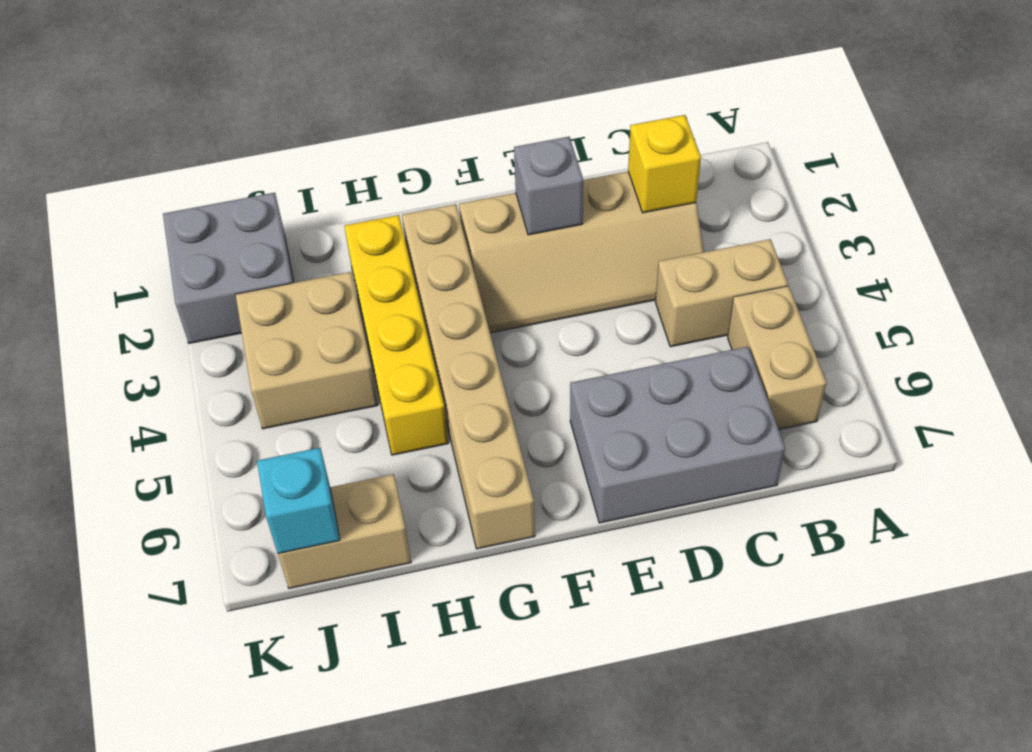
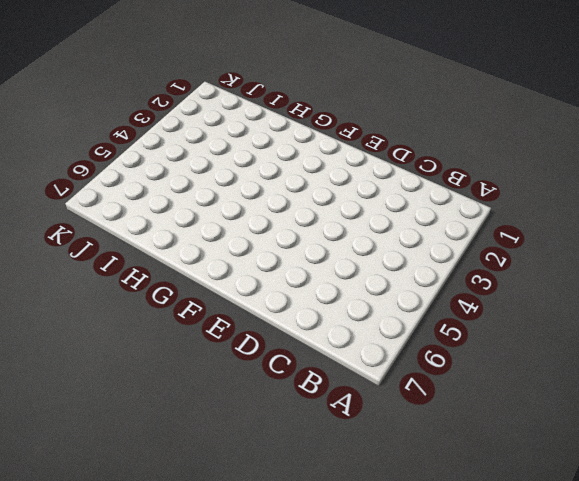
none -> tan 1x2 brick [655,239,788,347]
none -> tan 1x2 brick [728,286,826,429]
none -> tan 2x4 slope [459,172,704,333]

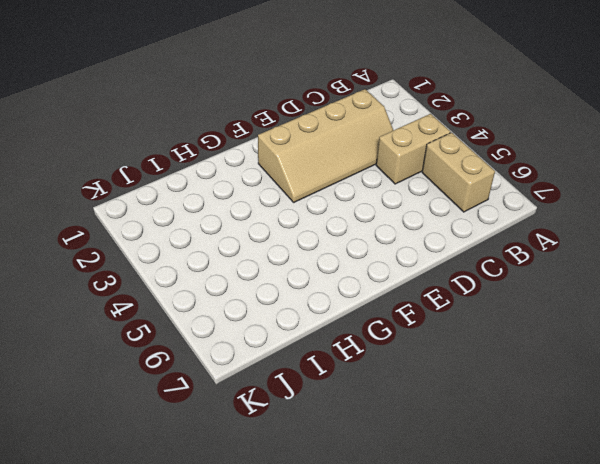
none -> grey 2x3 brick [570,347,785,523]
none -> tan 1x6 brick [402,204,535,549]
none -> yellow 1x4 brick [344,215,448,455]

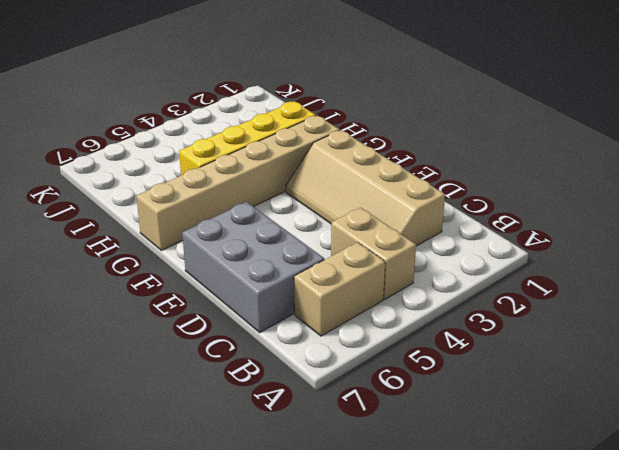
none -> tan 2x2 brick [236,272,378,429]
none -> tan 1x2 brick [278,474,411,588]
none -> grey 2x2 brick [163,193,294,343]

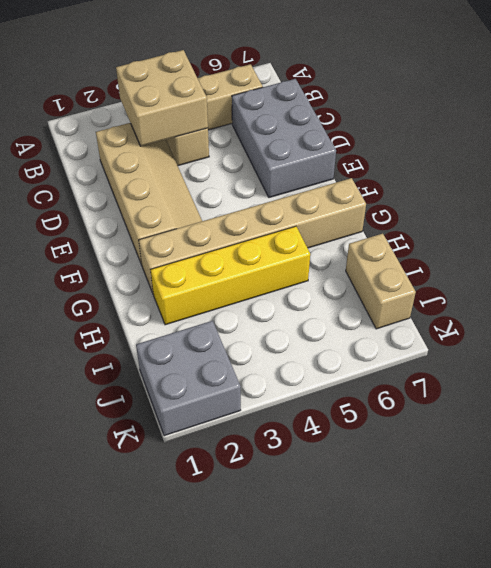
tan 2x2 brick [116,50,208,146] -> tan 2x2 brick moved to [236,272,378,429]
none -> yellow 1x1 brick [628,115,701,213]
none -> grey 1x1 brick [514,137,583,235]
none -> cyan 1x1 brick [257,448,340,554]

